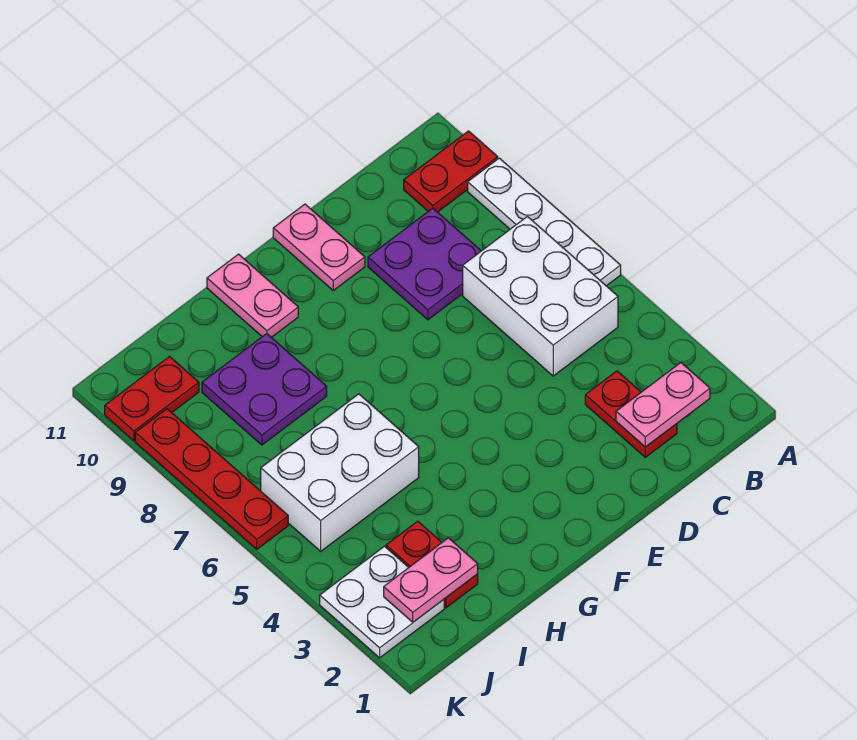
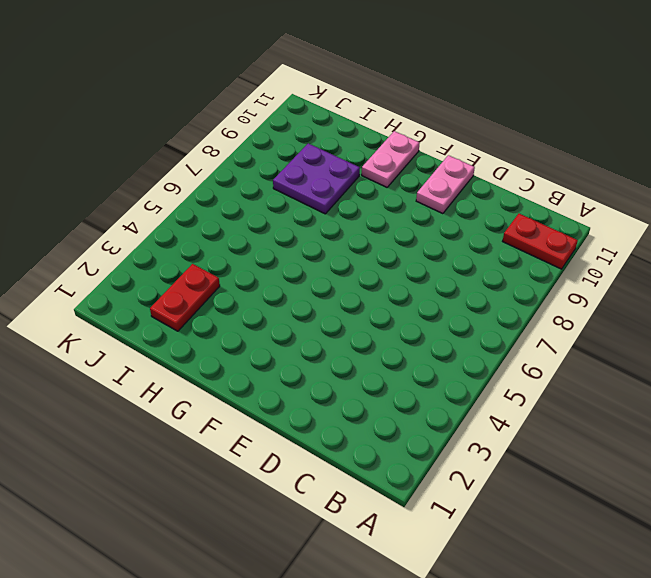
none -> white 1x4 plate [468,158,621,286]
none -> white 2x3 brick [463,217,618,376]
none -> red 1x2 plate [585,371,677,457]

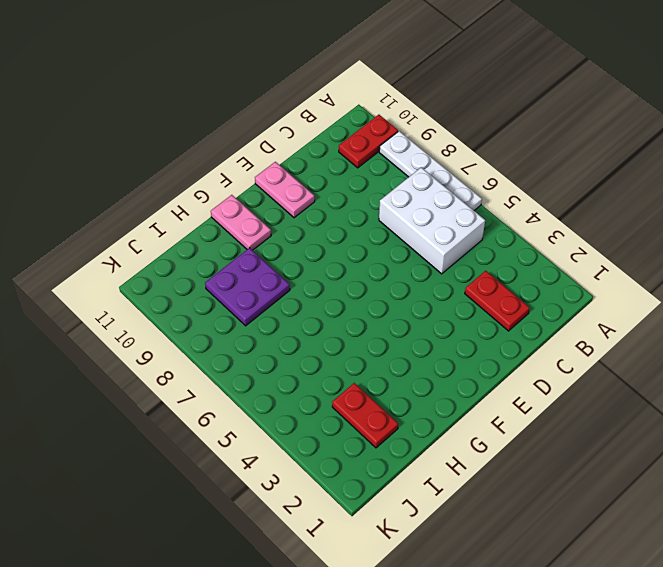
none -> purple 2x2 plate [368,208,481,320]
none -> white 2x3 brick [261,394,419,551]
none -> white 2x2 plate [320,546,444,658]

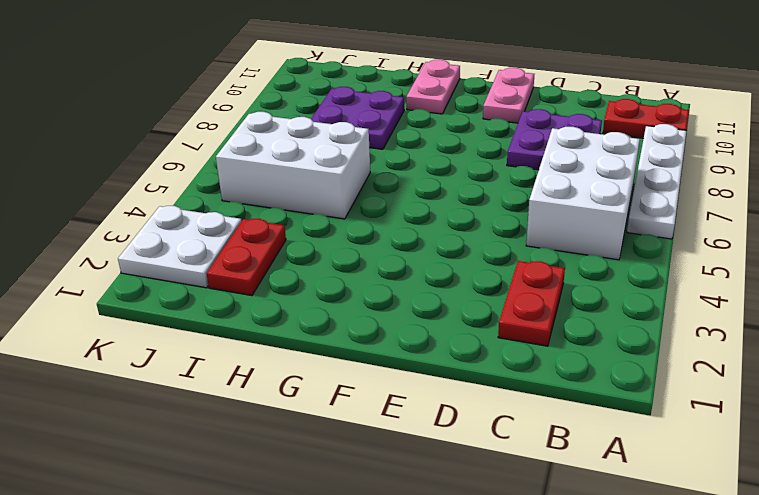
none -> red 1x2 plate [105,357,199,441]
none -> red 1x4 plate [135,409,288,549]
none -> pink 1x2 plate [616,363,710,447]

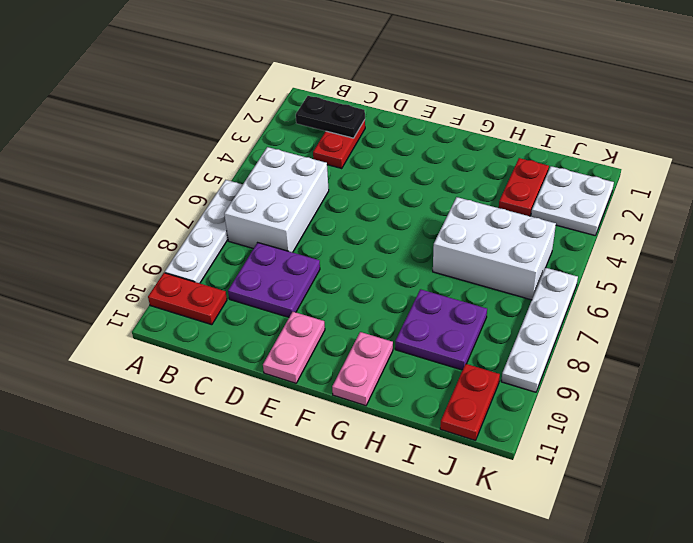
black 1x2 plate [296,96,365,138] -> pink 1x2 plate [616,363,710,447]
red 1x2 plate [440,364,500,440] -> red 1x2 plate turned to [105,357,199,441]
white 1x4 plate [501,268,578,392] -> red 1x4 plate [135,409,288,549]
none -> pink 1x2 plate [384,538,478,622]

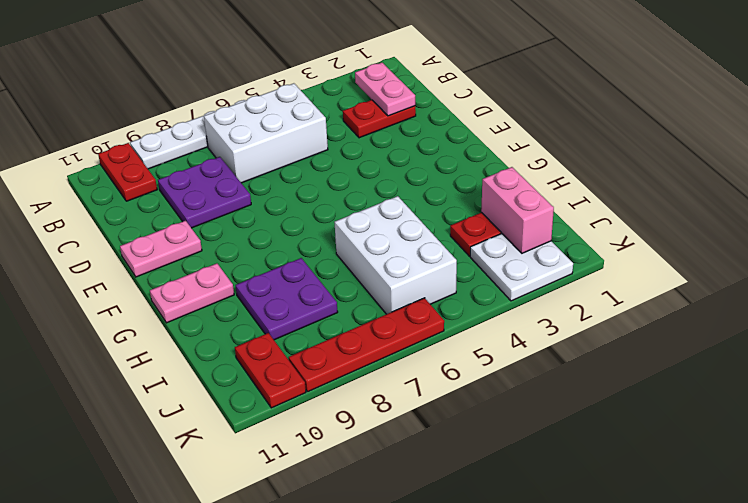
pink 1x2 brick [481,167,554,253] -> pink 1x2 plate [384,538,478,622]

